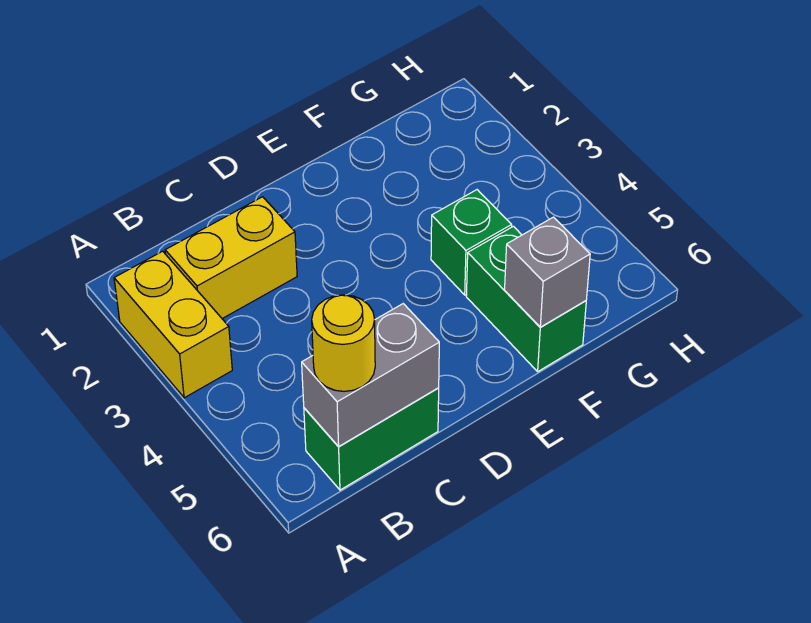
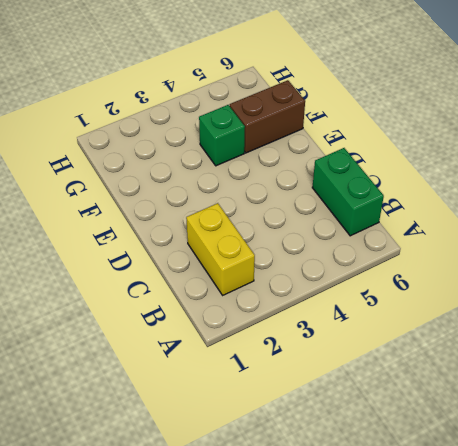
brown 1x2 brick [230,80,305,153] -> green 1x2 brick [466,226,586,371]
none -> yellow 1x2 brick [114,251,232,398]
none -> grey 1x2 brick [302,304,439,447]

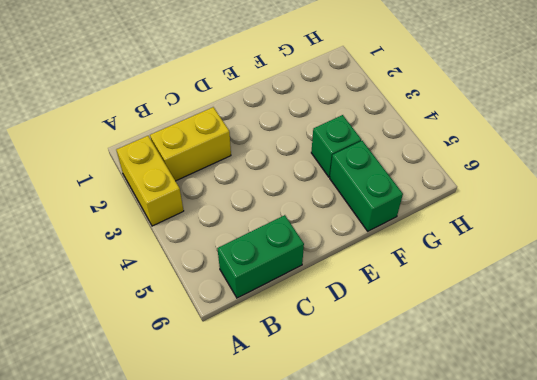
none -> grey 1x2 brick [302,304,439,447]
none -> grey 1x1 brick [505,217,590,327]

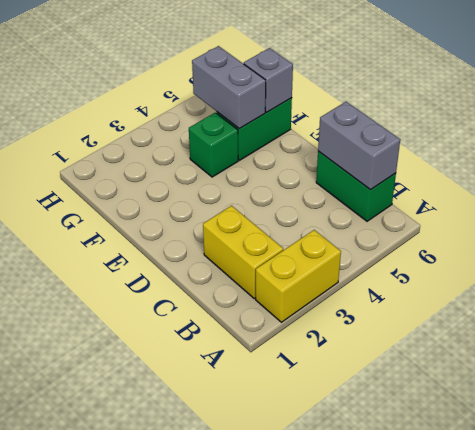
grey 1x2 brick [192,46,266,129] -> none
none -> yellow 1x1 round brick [312,295,375,391]

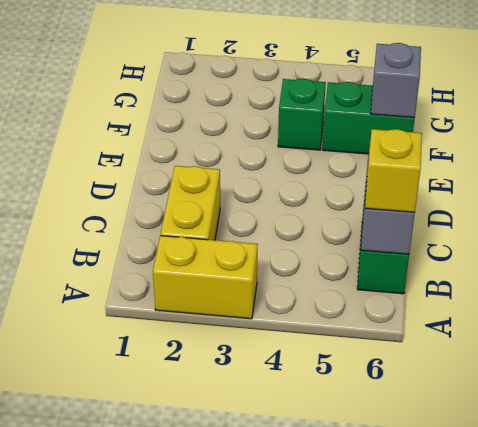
yellow 1x1 brick [365,129,422,212] -> yellow 1x1 round brick [312,295,375,391]

